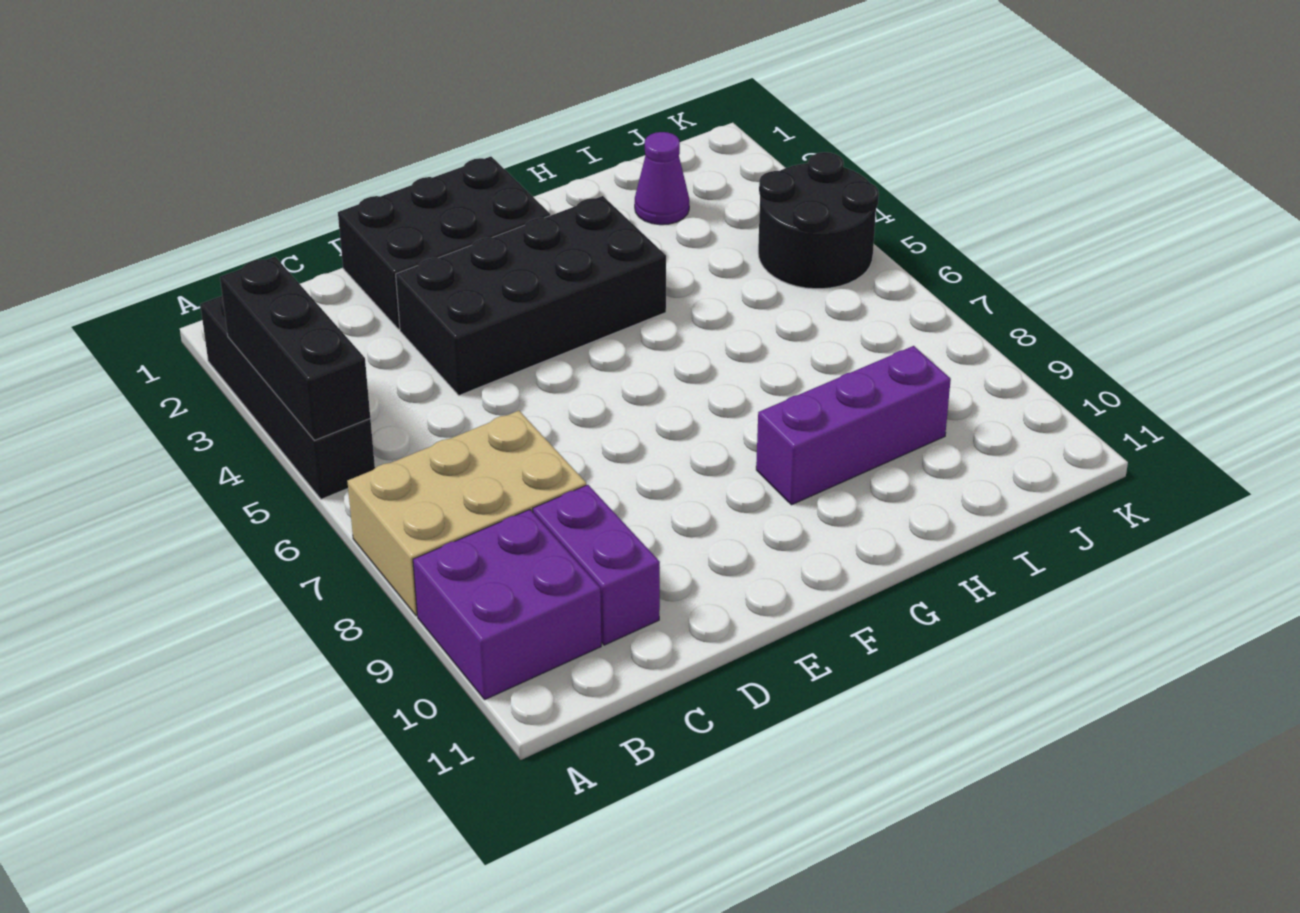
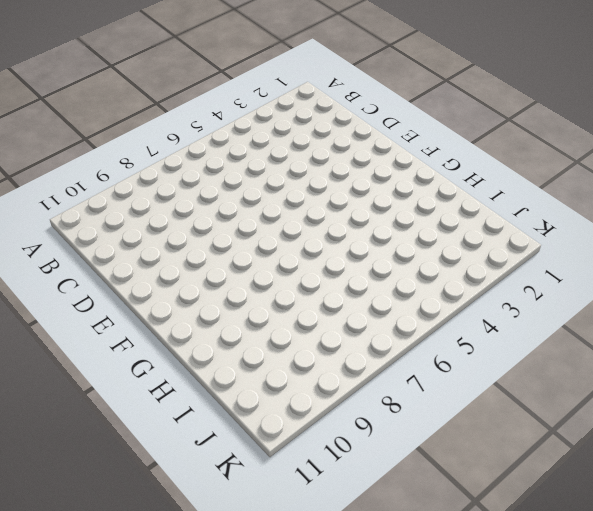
none -> black 1x4 brick [200,296,375,499]
none -> tan 2x3 brick [347,411,586,616]

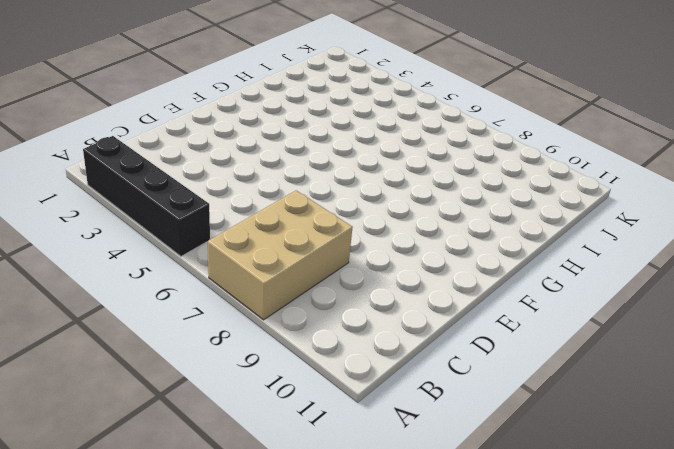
none -> purple 2x2 brick [413,509,601,699]
none -> purple 1x2 brick [533,485,660,645]

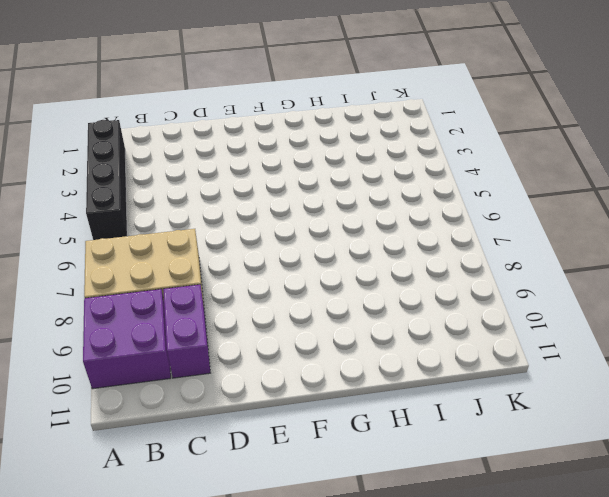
none -> black 2x3 brick [338,157,550,329]
none -> black 2x4 brick [396,196,666,395]

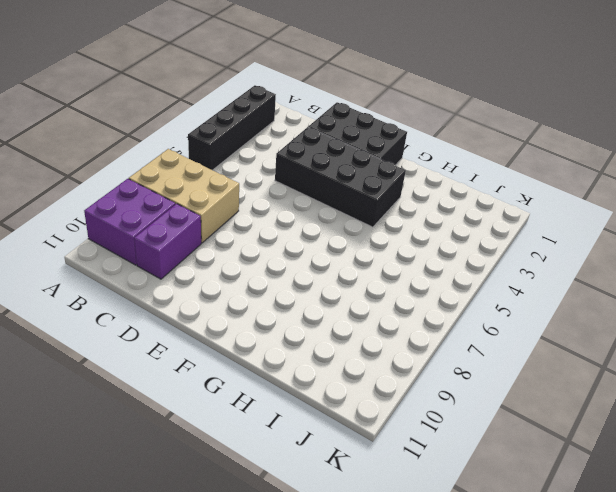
none -> purple 1x3 brick [756,346,951,505]
none -> purple 1x1 cone [635,132,689,225]

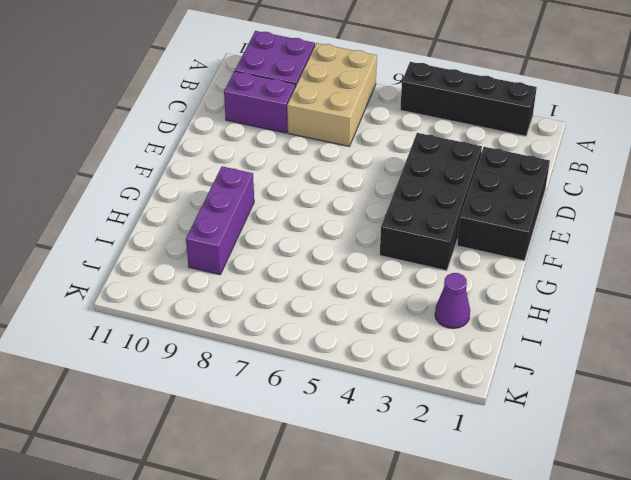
none -> black 2x2 round brick [758,152,879,289]
none -> black 1x3 brick [220,257,370,440]

